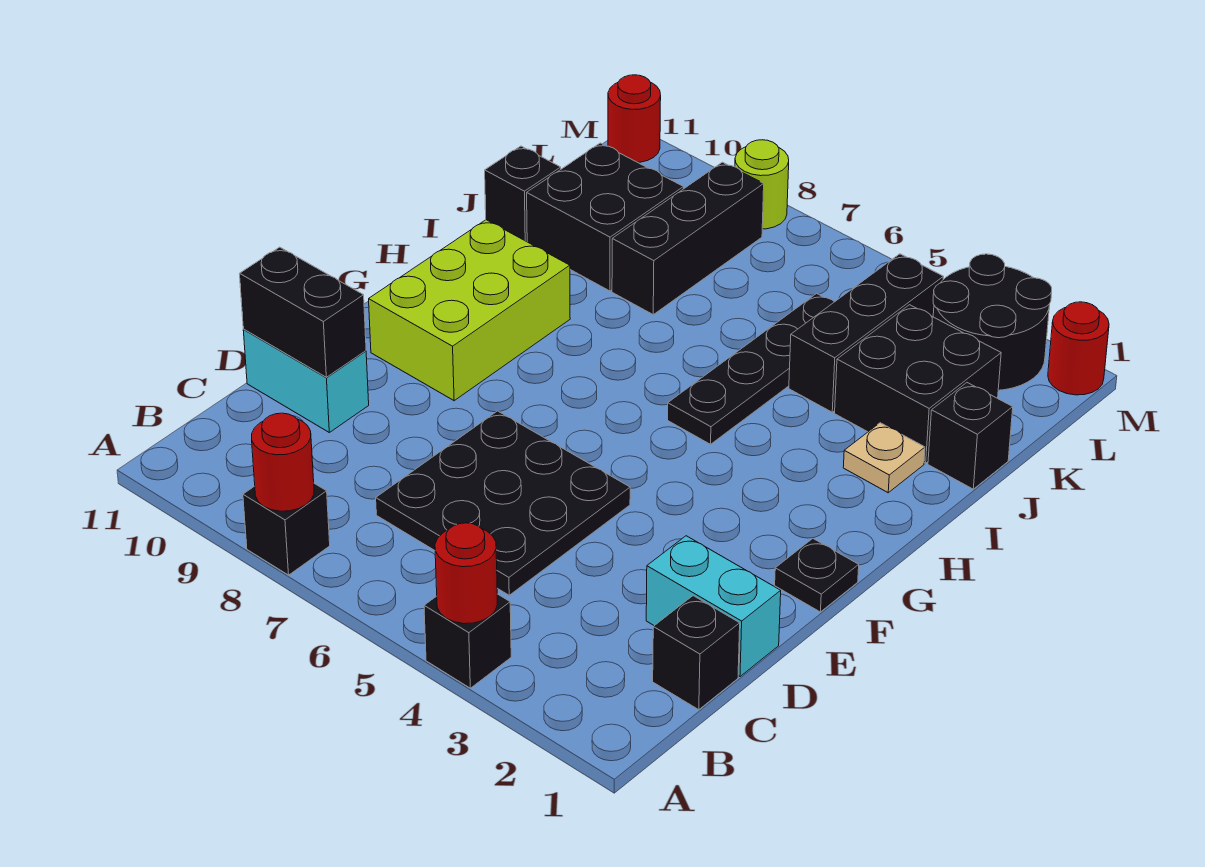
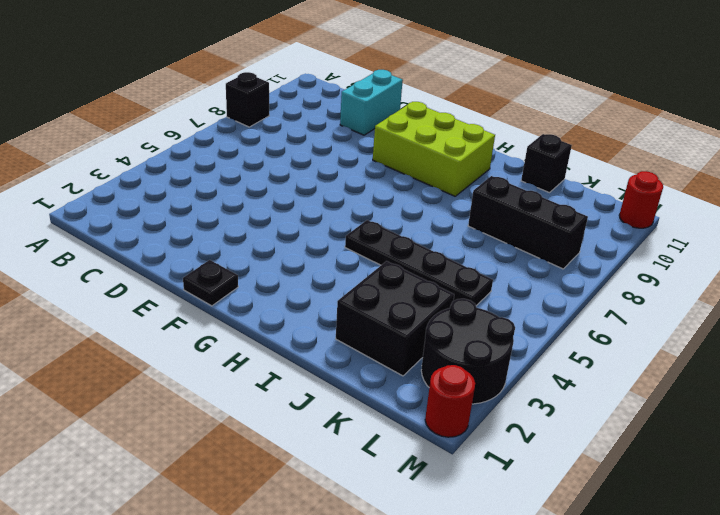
none -> black 1x1 brick [424,594,511,688]
none -> black 1x1 brick [653,596,740,710]
none -> black 3x3 plate [376,411,630,595]

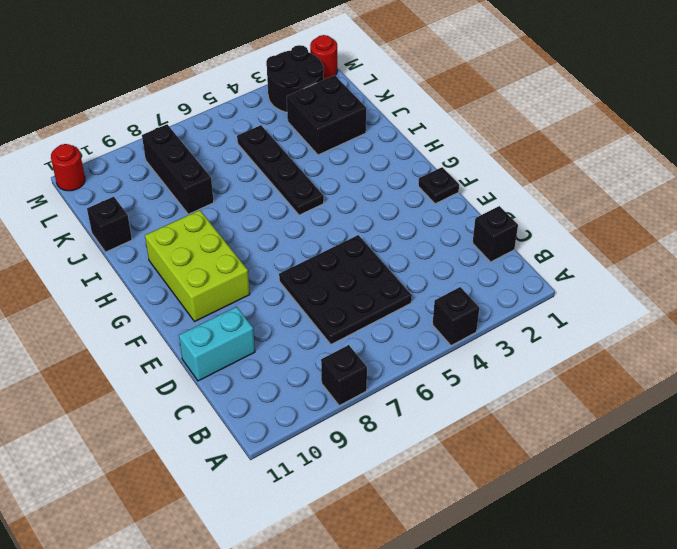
none -> cyan 1x2 brick [646,536,781,676]
none -> tan 1x1 plate [843,423,925,493]
none -> black 1x1 brick [928,383,1013,489]

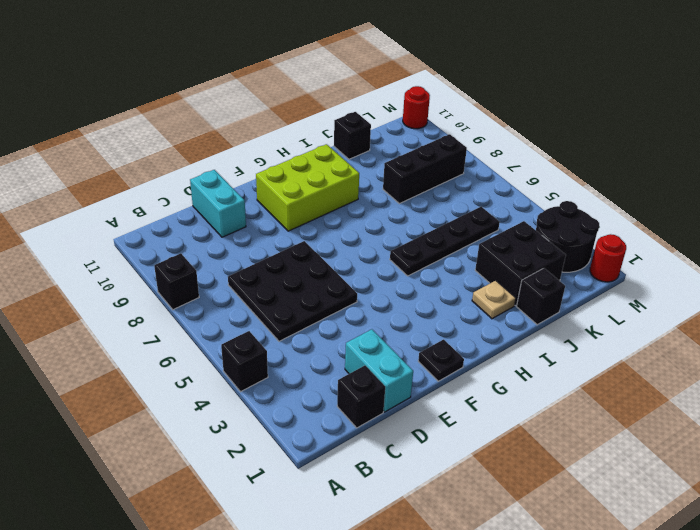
none -> black 1x3 brick [789,254,943,412]
none -> black 2x2 brick [527,143,684,291]
none -> lime 1x1 round brick [735,140,789,229]

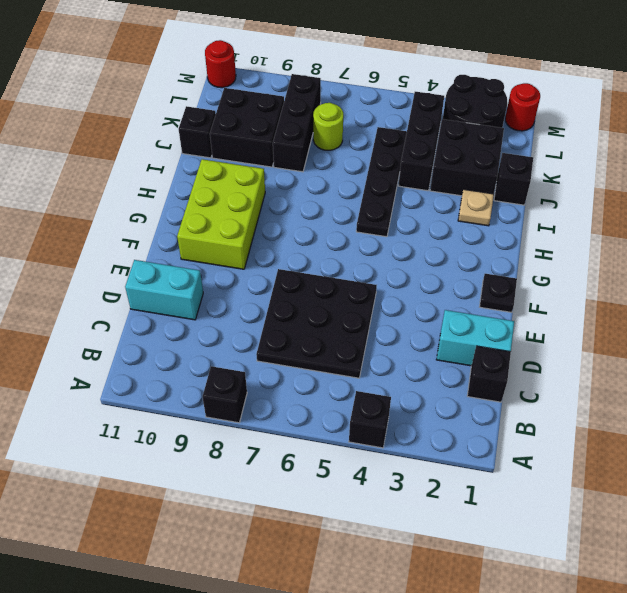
lime 1x1 round brick [313,103,343,150] -> lime 1x1 round brick moved to [735,140,789,229]
none -> red 1x1 round brick [435,523,497,624]
none -> red 1x1 round brick [252,413,314,511]
none -> black 1x2 brick [240,247,366,377]

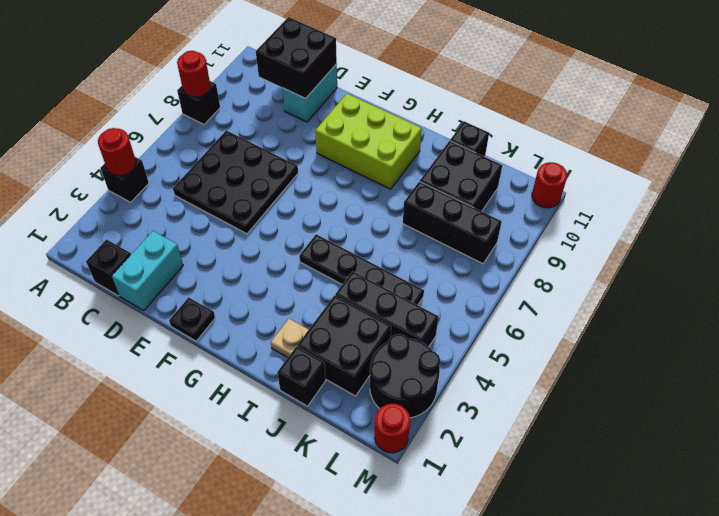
black 2x2 brick [256,17,337,98] -> black 1x2 brick [240,247,366,377]
none -> lime 1x1 round brick [735,140,789,229]

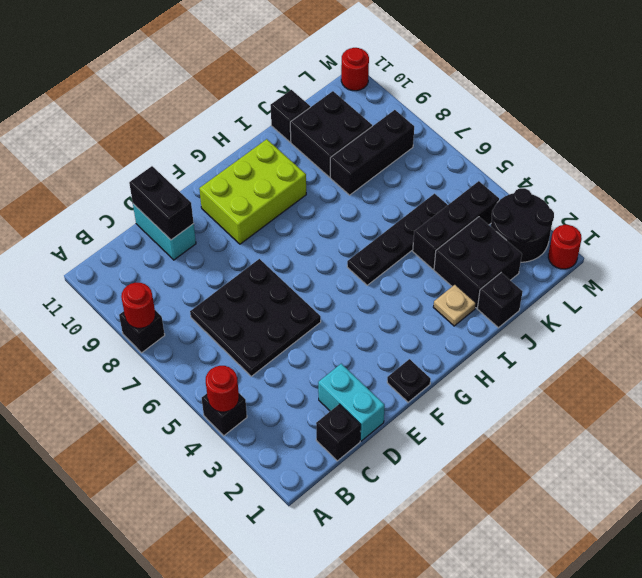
none -> lime 1x1 round brick [735,140,789,229]

